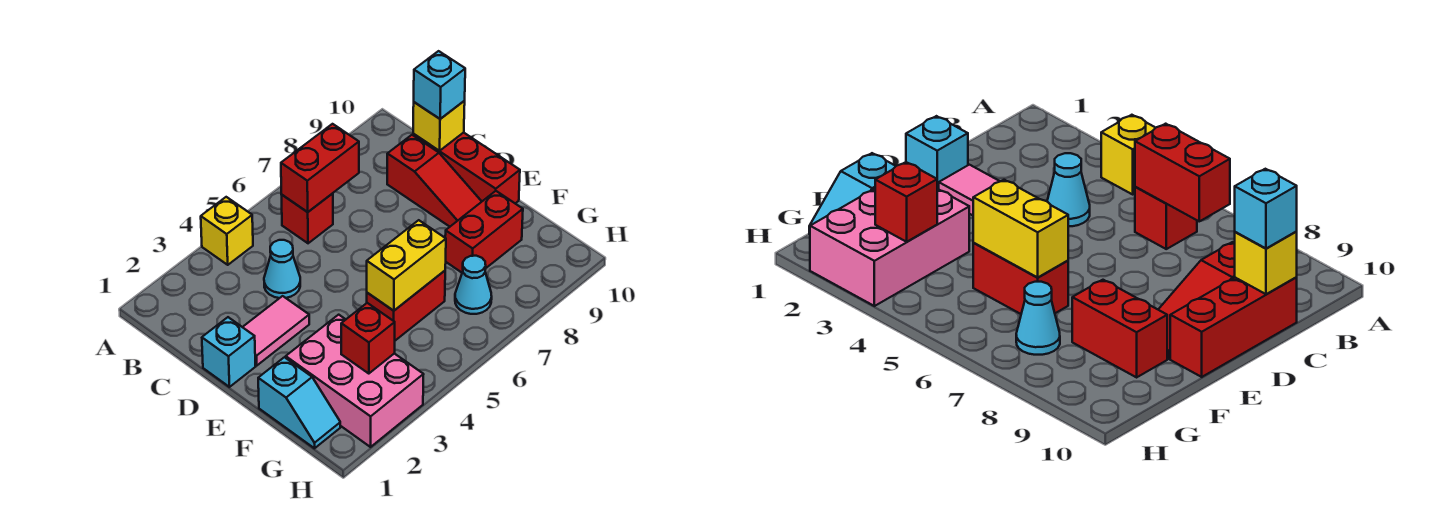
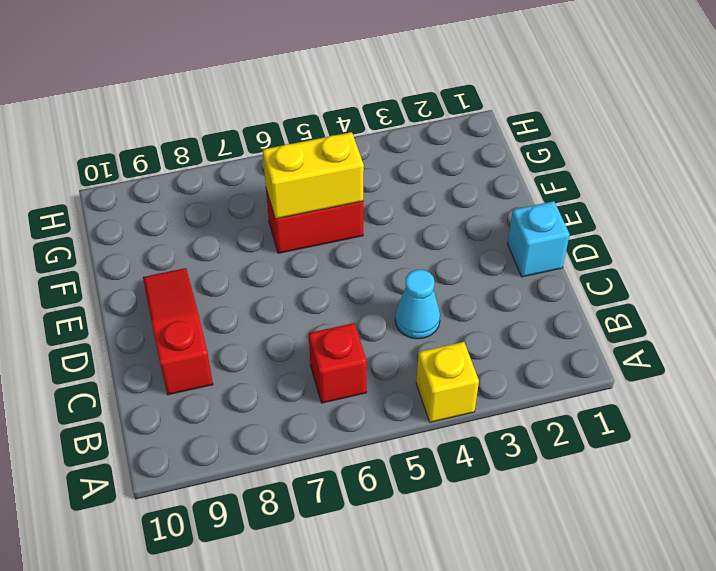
none -> red 1x3 brick [413,133,520,203]
none -> pink 1x2 tile [243,296,309,365]
none -> cyan 1x2 slope [258,357,340,448]

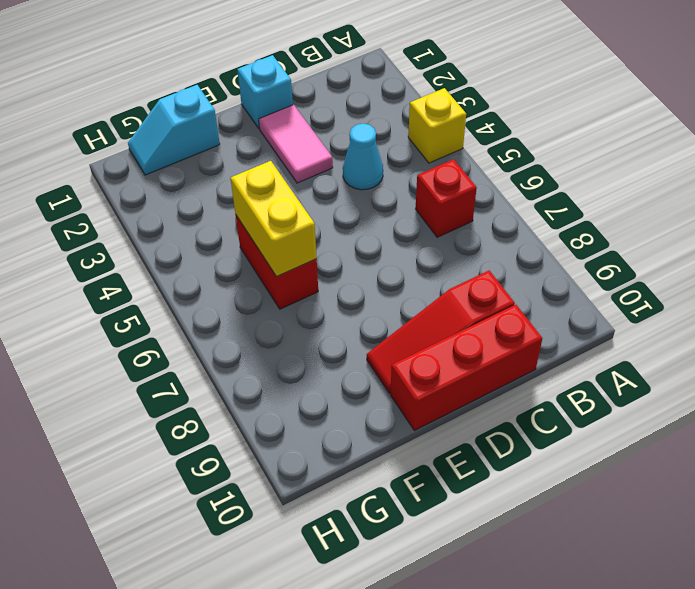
none -> pink 2x3 brick [286,315,424,447]
none -> red 1x2 brick [445,191,523,273]
none -> cyan 1x1 cone [455,256,492,314]

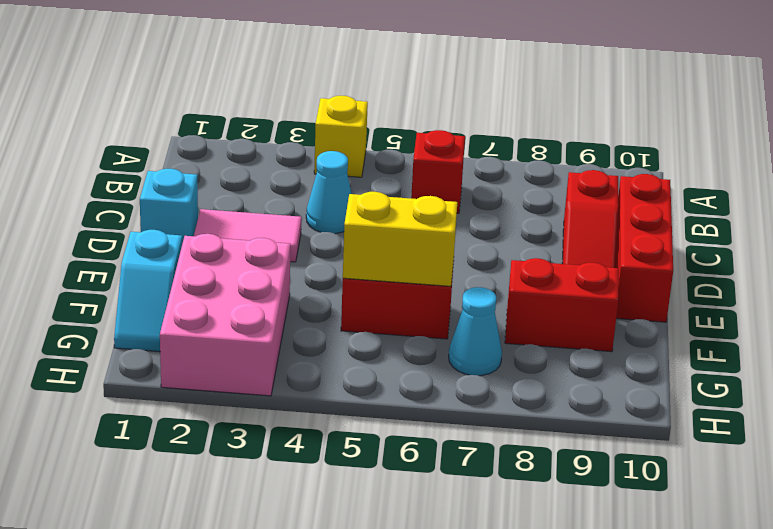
none -> red 1x2 brick [281,124,359,212]
none -> yellow 1x1 brick [413,101,465,151]
none -> red 1x1 brick [341,303,395,374]

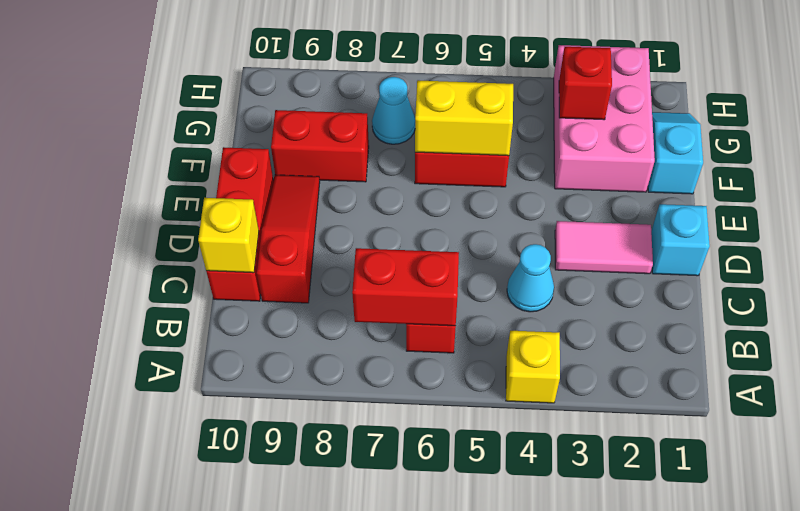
none -> cyan 1x1 brick [414,51,465,119]

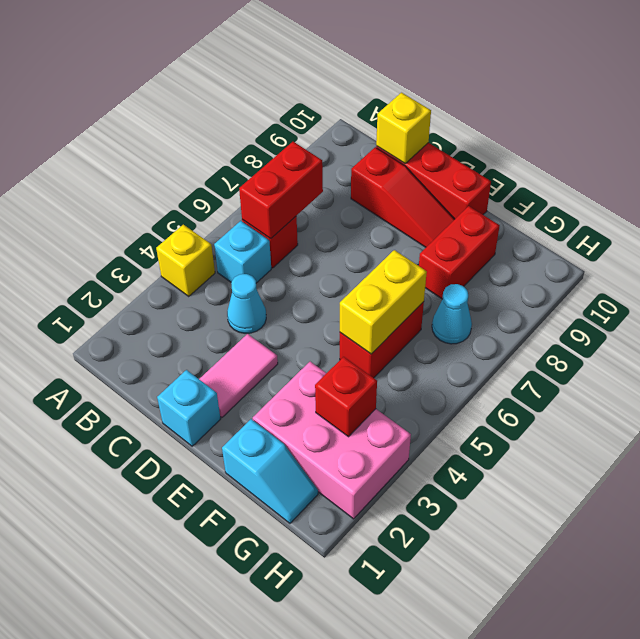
cyan 1x1 brick [214,221,271,283] -> cyan 1x1 brick moved to [414,51,465,119]

